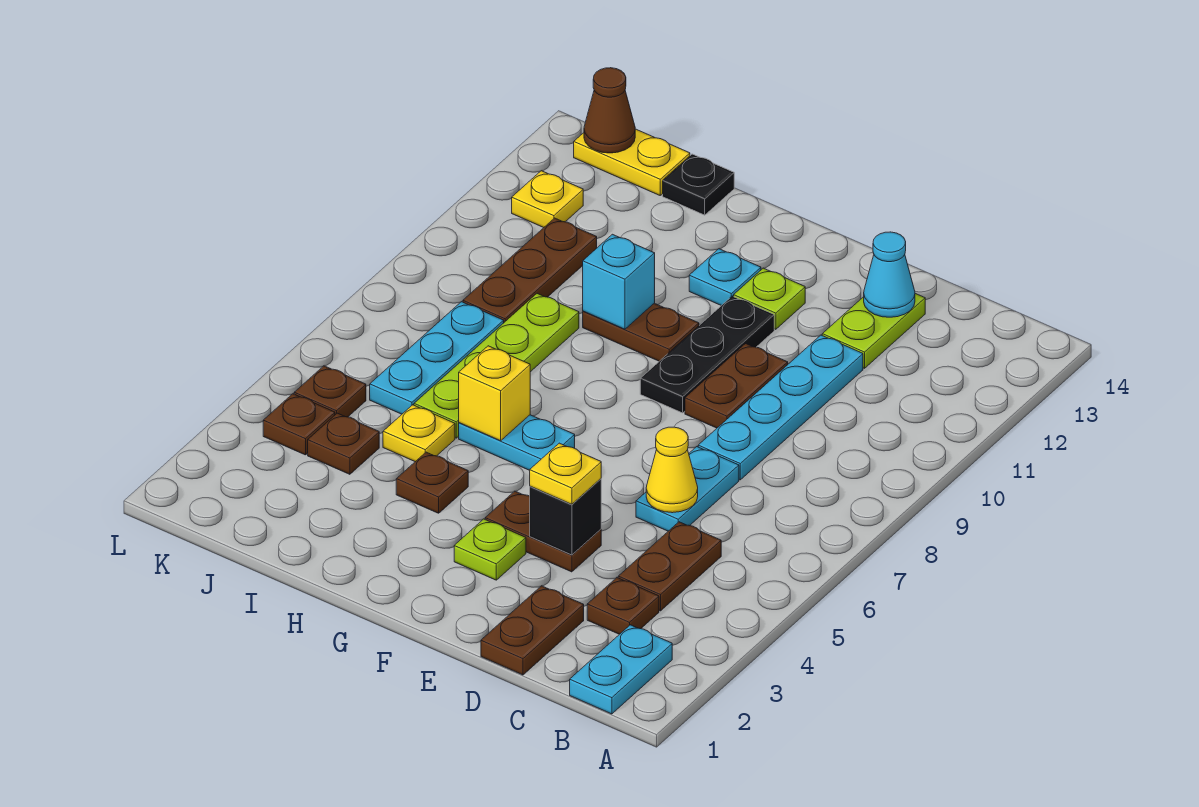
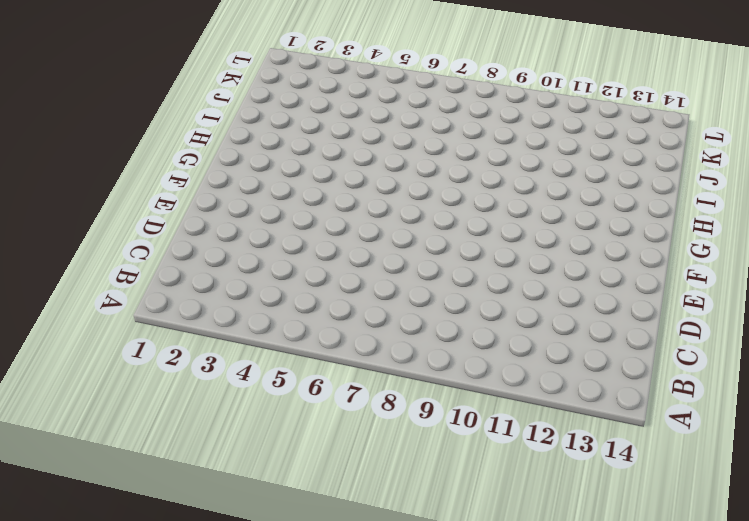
none -> cyan 1x2 plate [570,625,672,714]
none -> brown 1x1 plate [587,578,659,634]
none -> brown 1x2 plate [618,522,721,611]
none -> brown 1x2 plate [481,586,584,675]

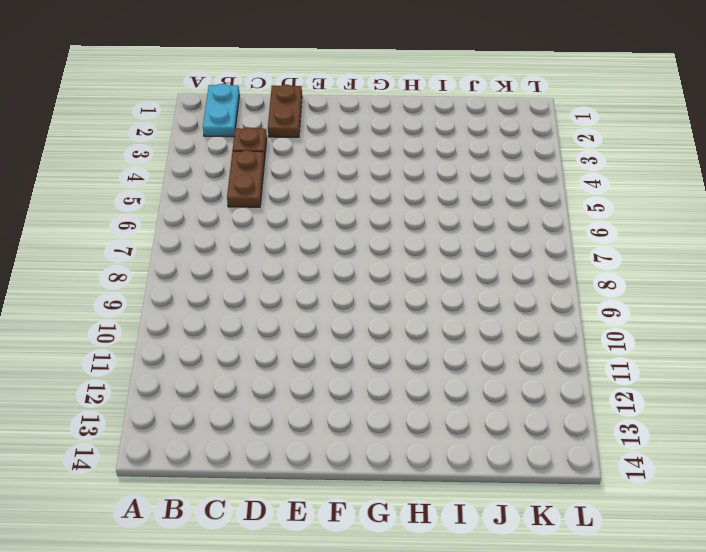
none -> cyan 1x2 plate [636,447,739,531]
none -> cyan 1x4 plate [698,335,863,480]
none -> lime 1x2 plate [822,294,925,368]
none -> brown 1x2 plate [485,491,601,572]

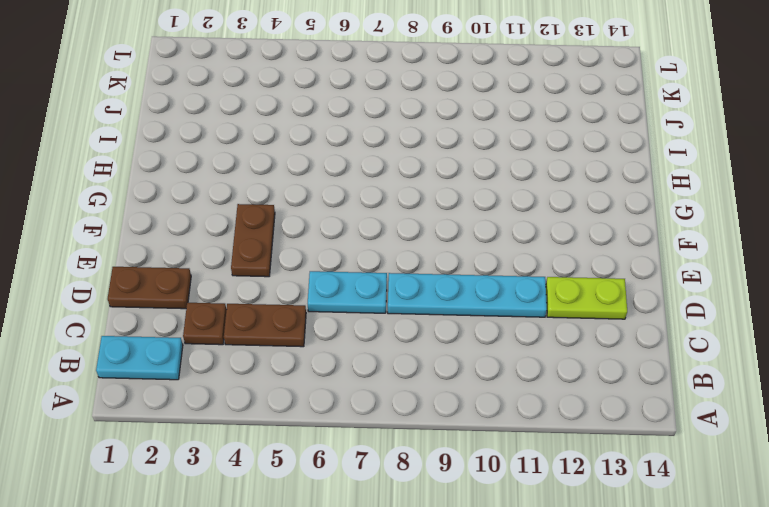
none -> brown 1x2 plate [685,344,788,428]
none -> lime 1x1 plate [454,519,526,580]
none -> black 1x3 plate [640,296,774,413]
none -> lime 1x1 plate [734,268,805,329]

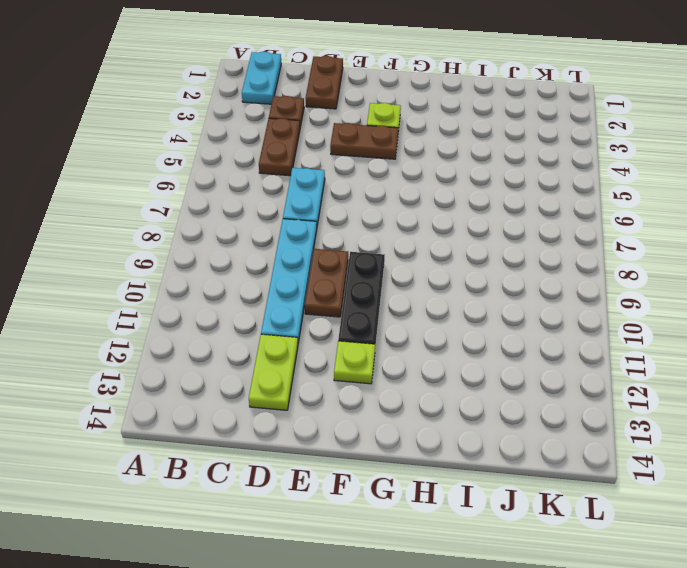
none -> cyan 1x2 plate [459,415,575,470]
none -> brown 1x2 plate [583,303,699,361]
none -> cyan 1x1 plate [689,249,761,306]
none -> brown 1x1 plate [396,452,468,513]

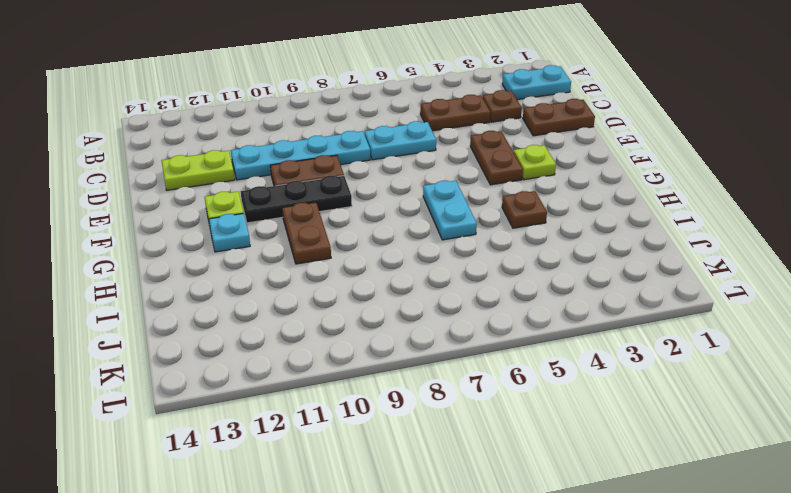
none -> yellow 1x1 plate [383,405,455,462]
none -> lime 1x4 plate [414,294,579,438]
none -> black 1x1 plate [663,154,734,215]
none -> brown 1x1 plate [308,413,379,474]

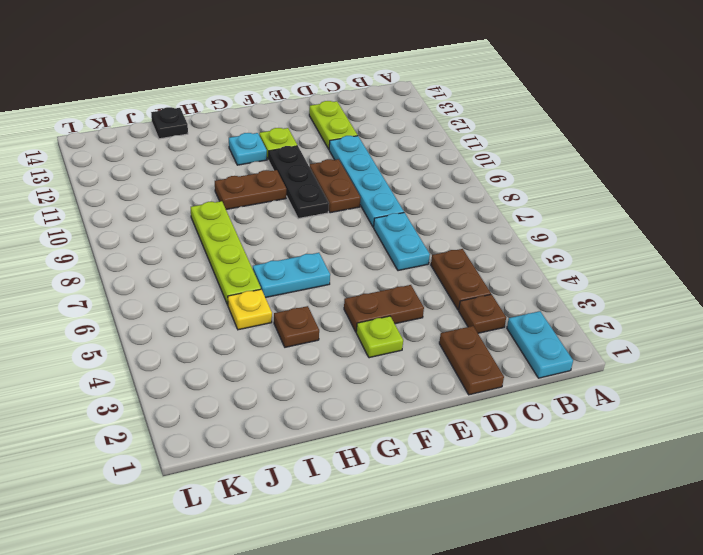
none -> brown 1x1 plate [308,413,379,474]
none -> cyan 1x3 plate [370,302,504,414]
none -> brown 1x3 plate [463,218,597,322]
none -> yellow 1x2 plate [574,129,690,195]

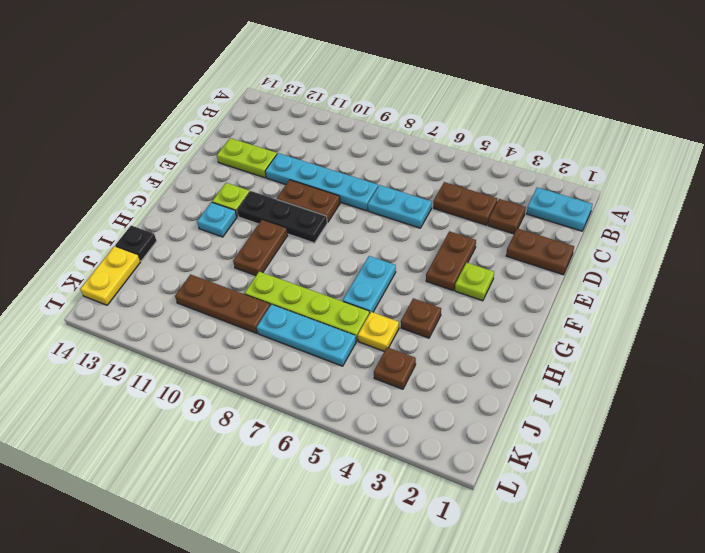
none -> brown 1x1 plate [263,394,335,455]
none -> brown 1x1 plate [294,366,366,417]
none -> yellow 1x1 plate [512,171,583,228]
none -> yellow 1x1 cone [646,427,698,513]

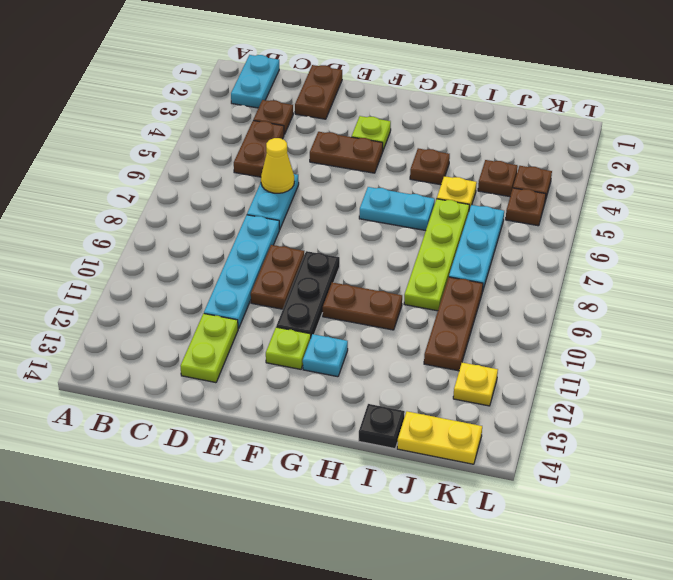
none -> cyan 1x1 cone [864,232,915,317]
none -> black 1x1 brick [530,479,601,555]
none -> yellow 1x1 brick [459,346,530,441]
none -> cyan 1x1 brick [583,234,655,329]

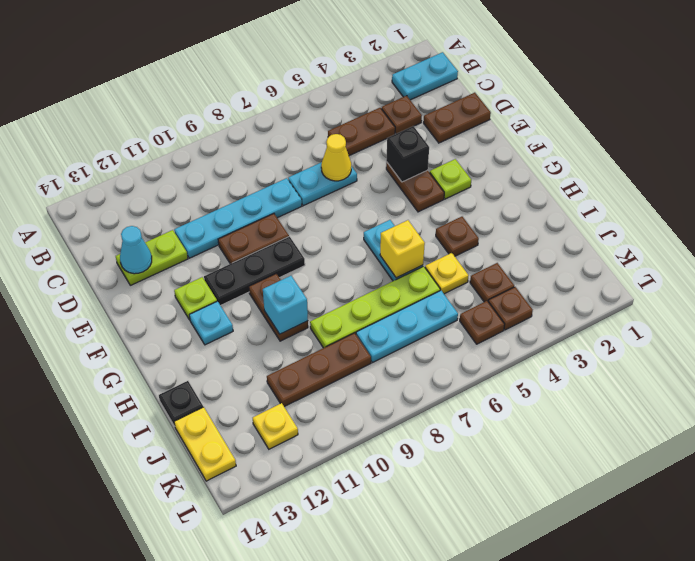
none -> brown 1x1 cone [584,68,635,153]
none -> yellow 1x1 plate [530,443,601,504]

